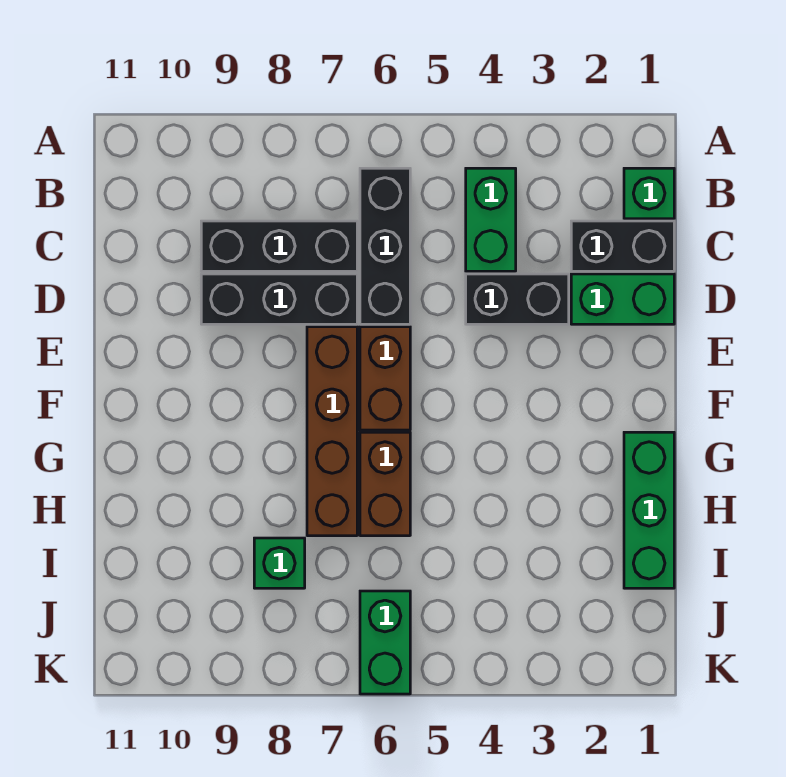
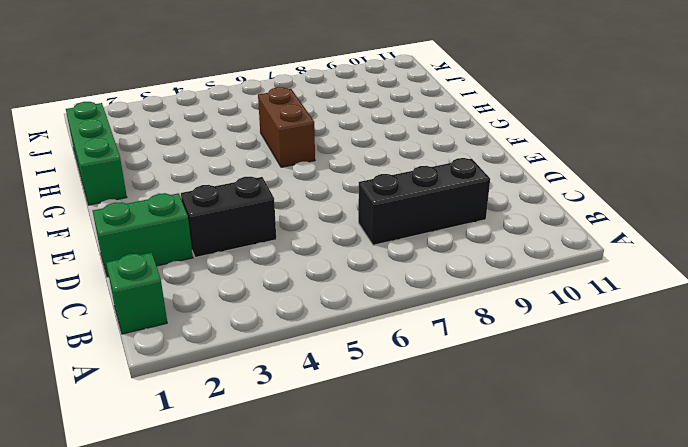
none -> green 1x2 brick [466,168,516,271]
none -> black 1x3 brick [360,168,410,324]
none -> black 1x2 brick [571,221,674,271]

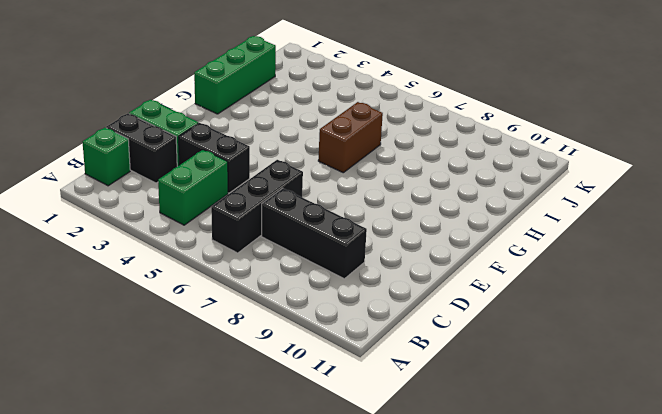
none -> black 1x3 brick [201,274,357,324]
none -> brown 1x2 brick [360,327,410,430]
none -> brown 1x4 brick [307,327,357,536]

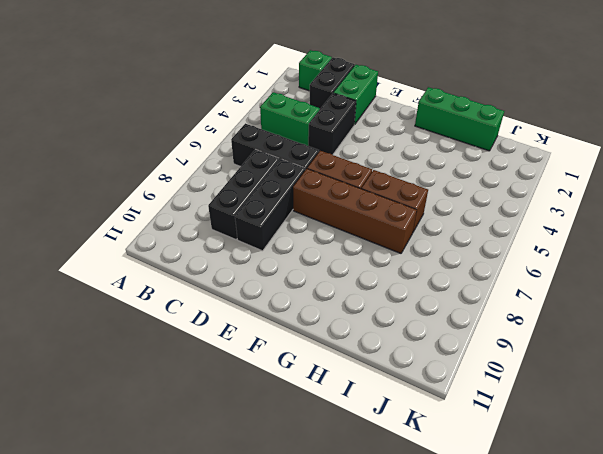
none -> green 1x1 brick [254,538,305,588]
none -> green 1x2 brick [360,591,410,694]

